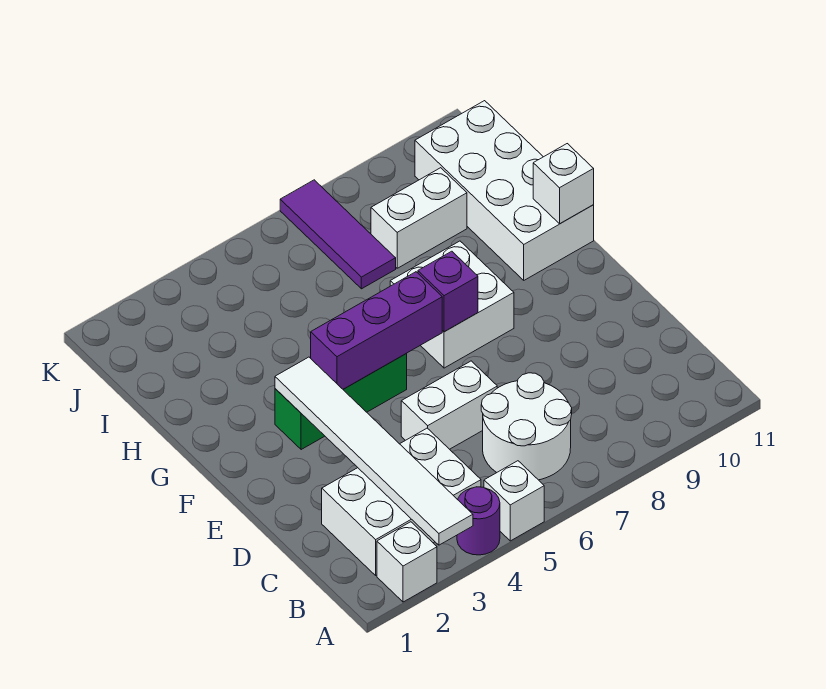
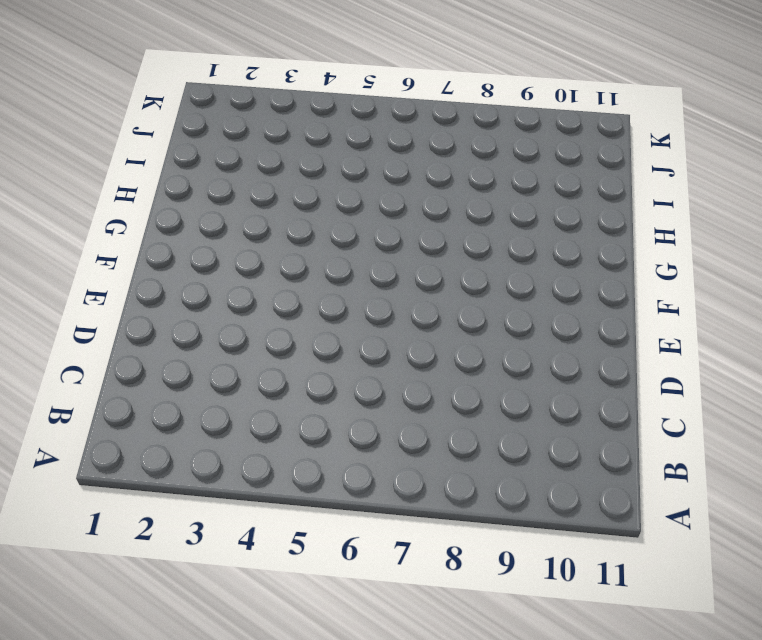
none -> white 1x1 brick [377,522,437,602]
none -> purple 1x1 round brick [457,487,500,555]
none -> white 1x1 brick [484,461,544,541]

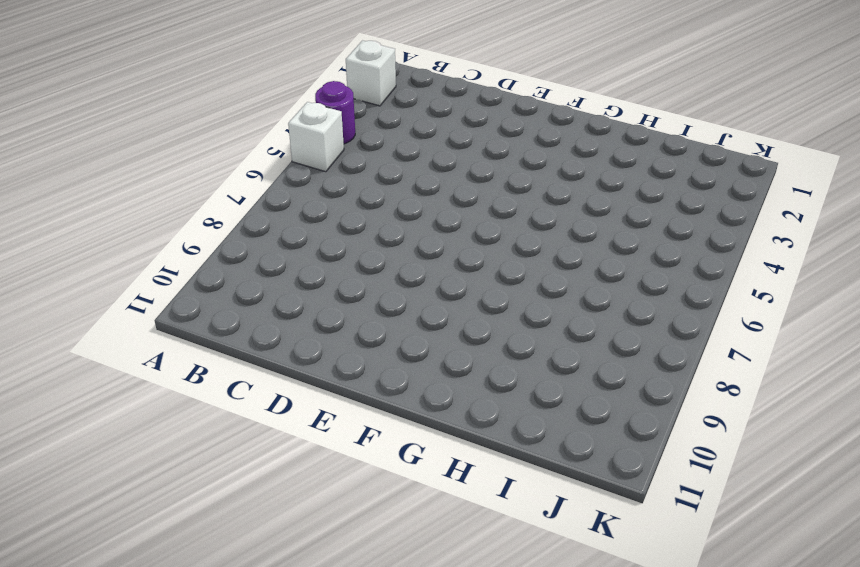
none -> white 2x3 brick [322,428,481,575]
none -> white 2x2 round brick [481,373,572,480]
none -> white 1x2 brick [401,361,497,449]

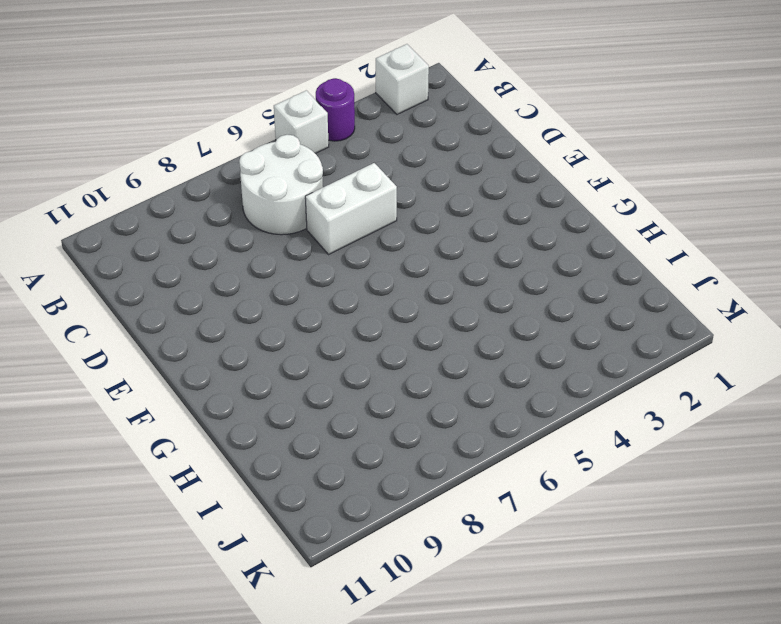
none -> white 2x3 brick [322,428,481,575]
none -> green 1x3 brick [275,354,407,450]
none -> white 2x2 brick [390,241,514,368]

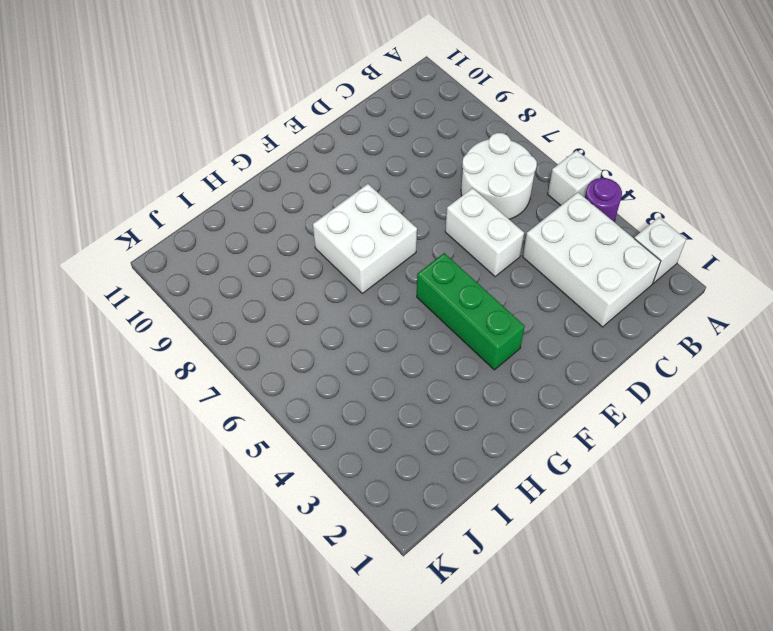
none -> white 2x4 brick [415,101,594,280]
none -> purple 1x3 tile [280,180,396,289]
none -> white 1x2 brick [371,168,467,268]

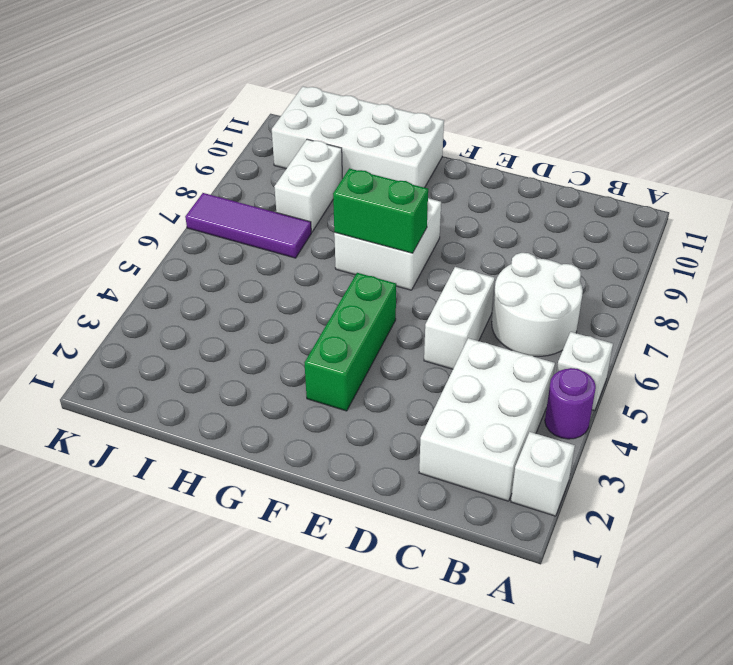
green 1x2 brick [333,168,428,253] -> purple 1x1 brick [418,251,478,332]
none -> white 1x6 tile [275,357,473,545]
none -> purple 1x3 brick [311,272,442,389]
none -> white 1x1 brick [533,144,594,224]

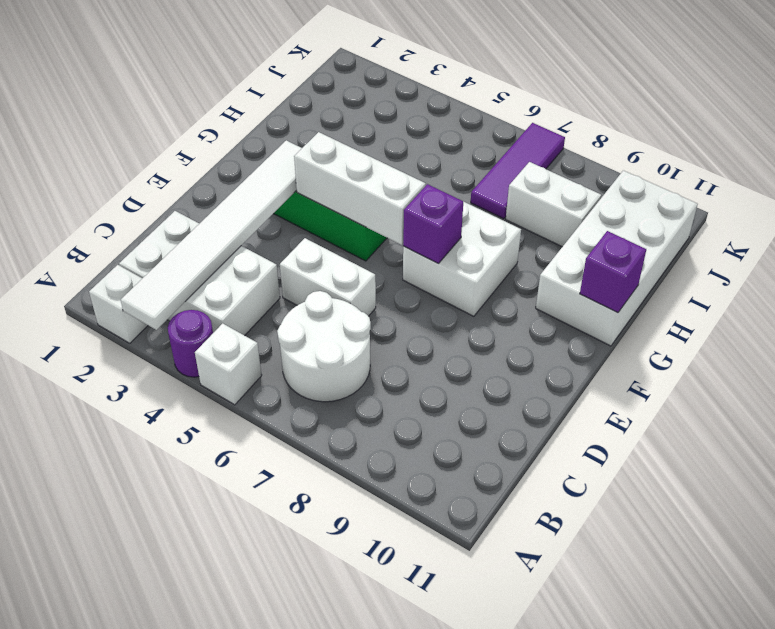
white 1x3 brick [294,132,426,245] -> purple 1x3 brick [311,272,442,389]
purple 1x1 brick [580,231,646,313] -> white 1x1 brick [533,144,594,224]

